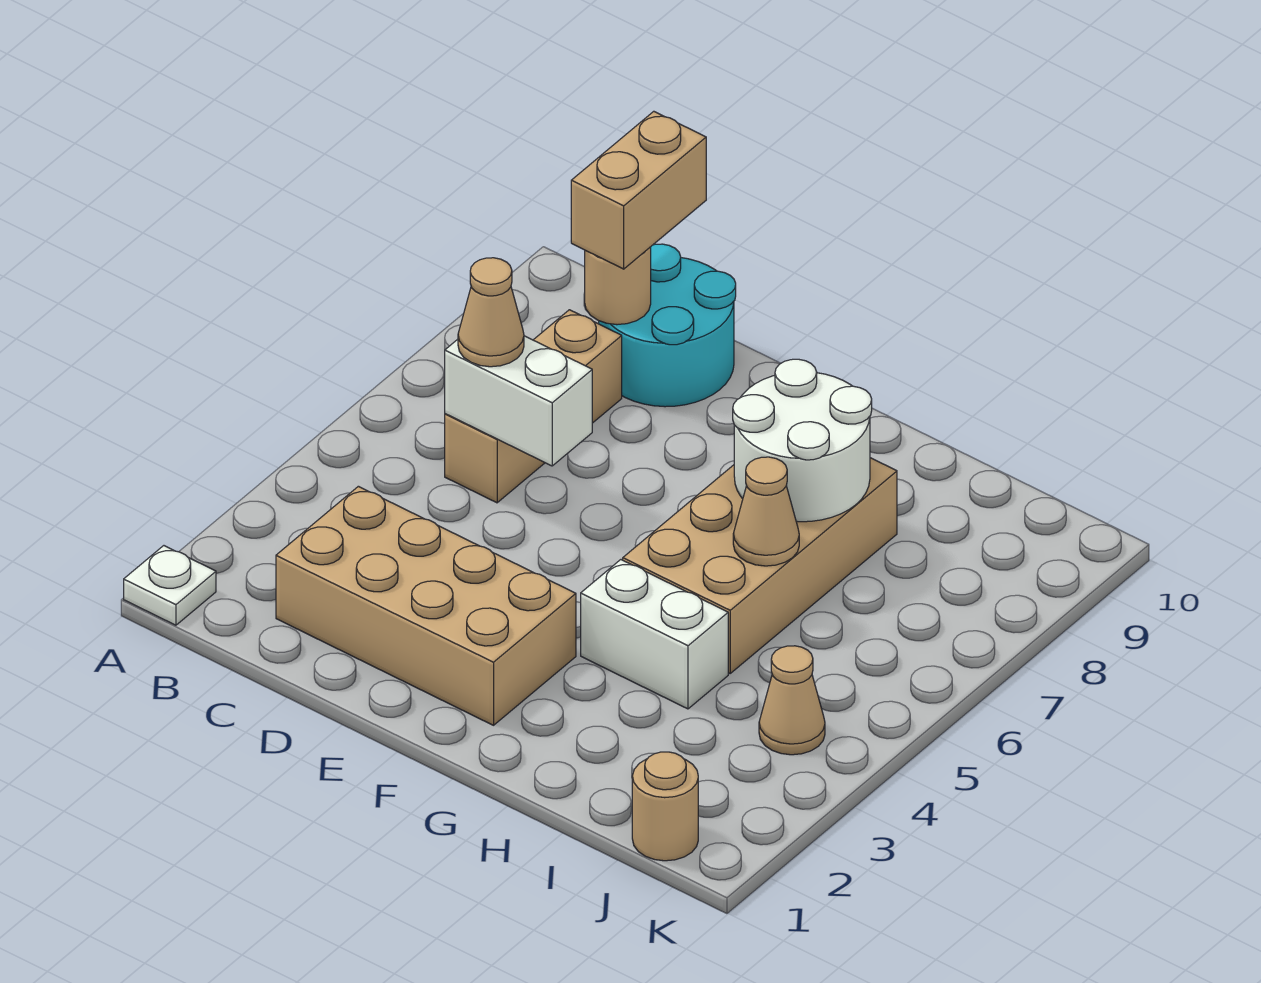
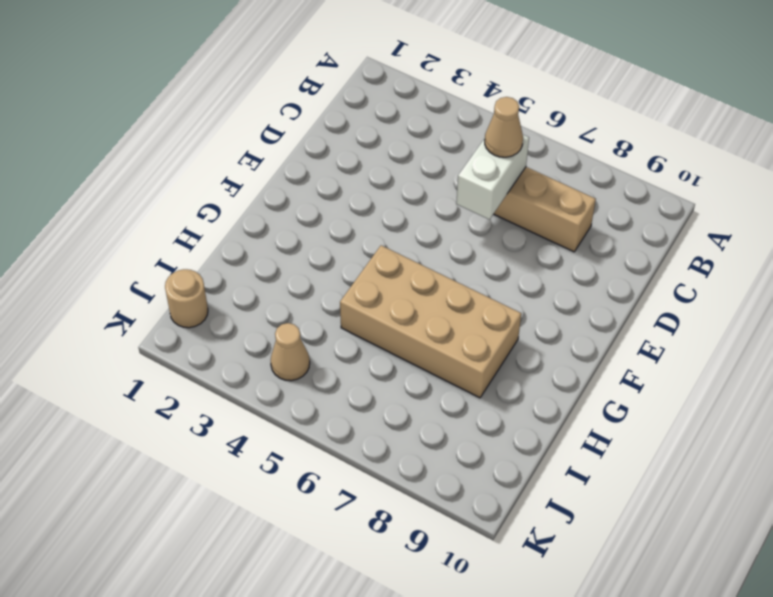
none -> white 1x1 plate [124,546,216,625]
none -> tan 2x4 brick [276,486,576,725]
none -> cyan 2x2 round brick [599,244,736,407]

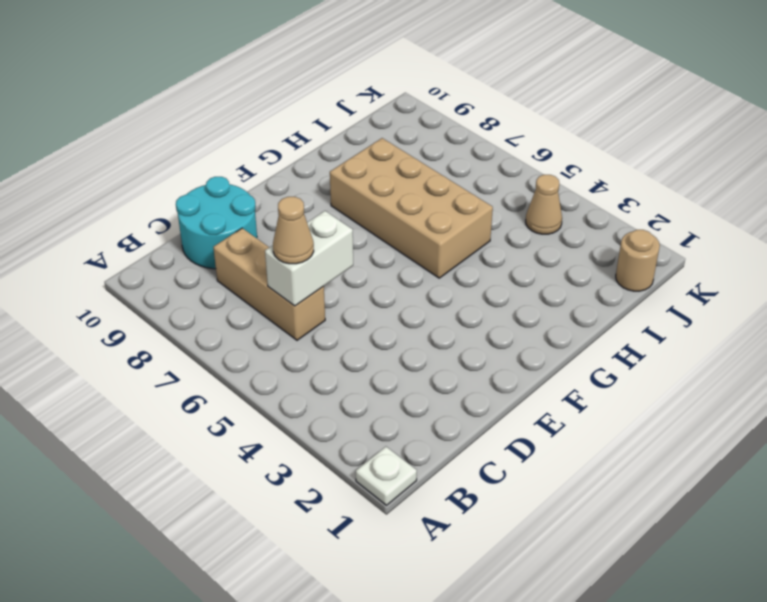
none -> tan 2x4 brick [276,486,576,725]
none -> white 1x2 brick [581,560,728,709]
none -> tan 1x1 round brick [585,247,651,325]

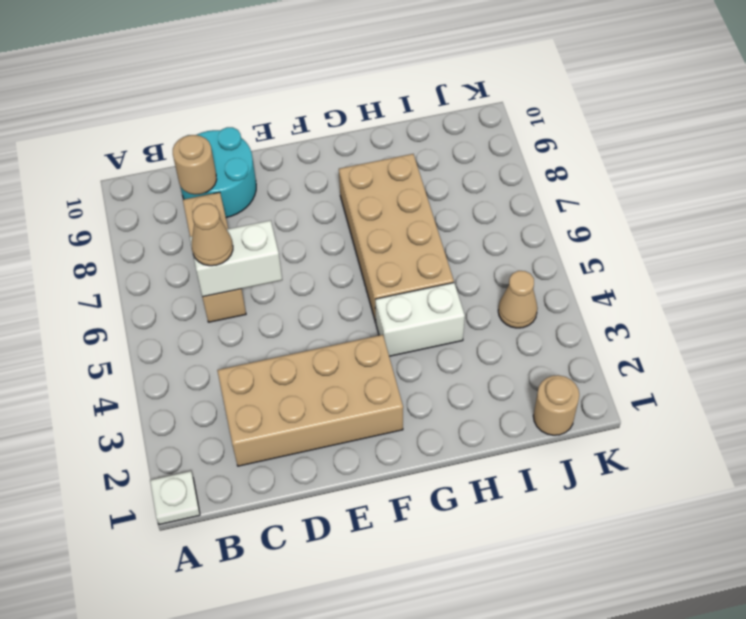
none -> white 2x2 round brick [733,359,872,522]
none -> tan 1x1 cone [733,457,799,566]
none -> tan 1x2 brick [571,111,706,269]

